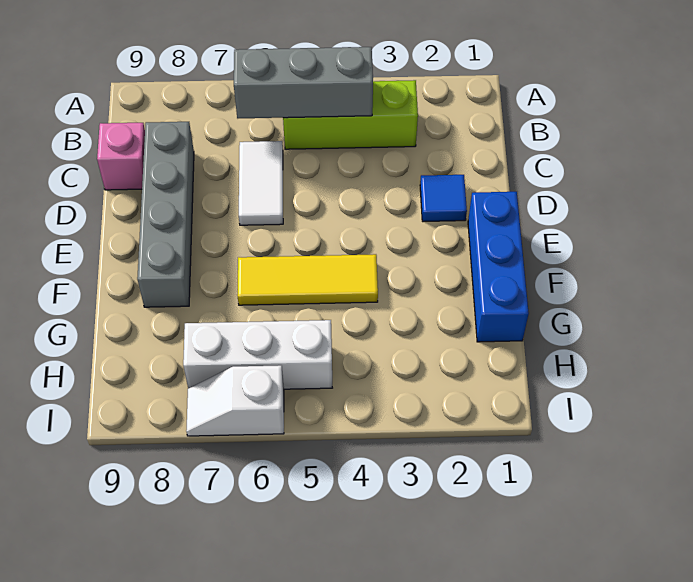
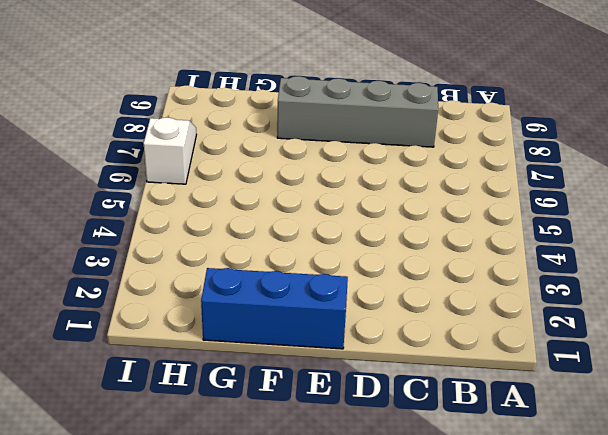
none -> lime 1x3 brick [283,80,418,149]
none -> white 1x2 tile [239,141,283,225]

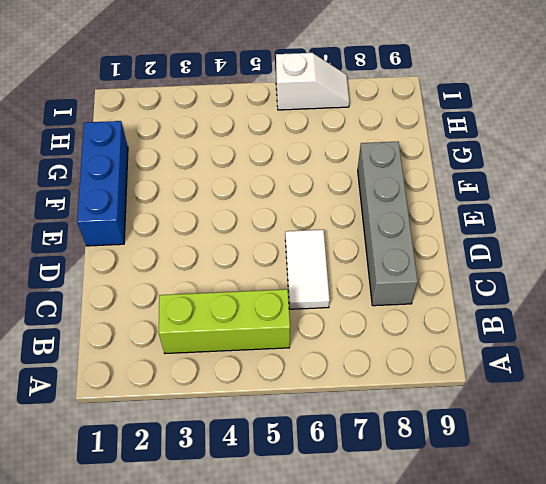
none -> pink 1x1 brick [97,123,145,190]
none -> blue 1x1 tile [420,175,467,222]

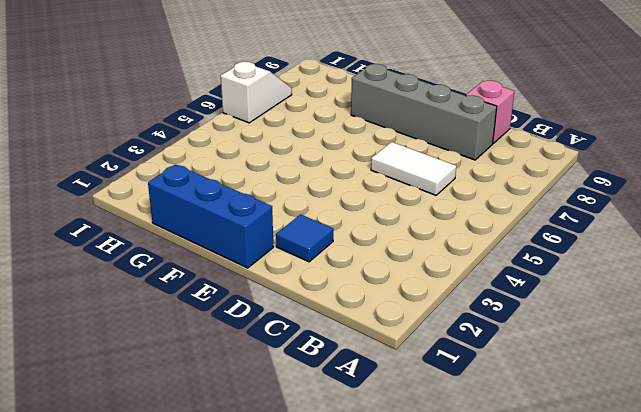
none -> lime 1x3 brick [283,80,418,149]
none -> yellow 1x3 tile [237,254,378,305]

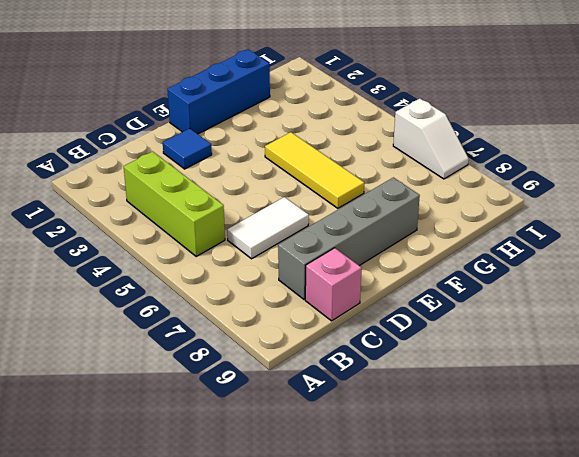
none -> white 1x3 brick [183,320,332,389]
none -> grey 1x3 brick [234,47,373,118]

